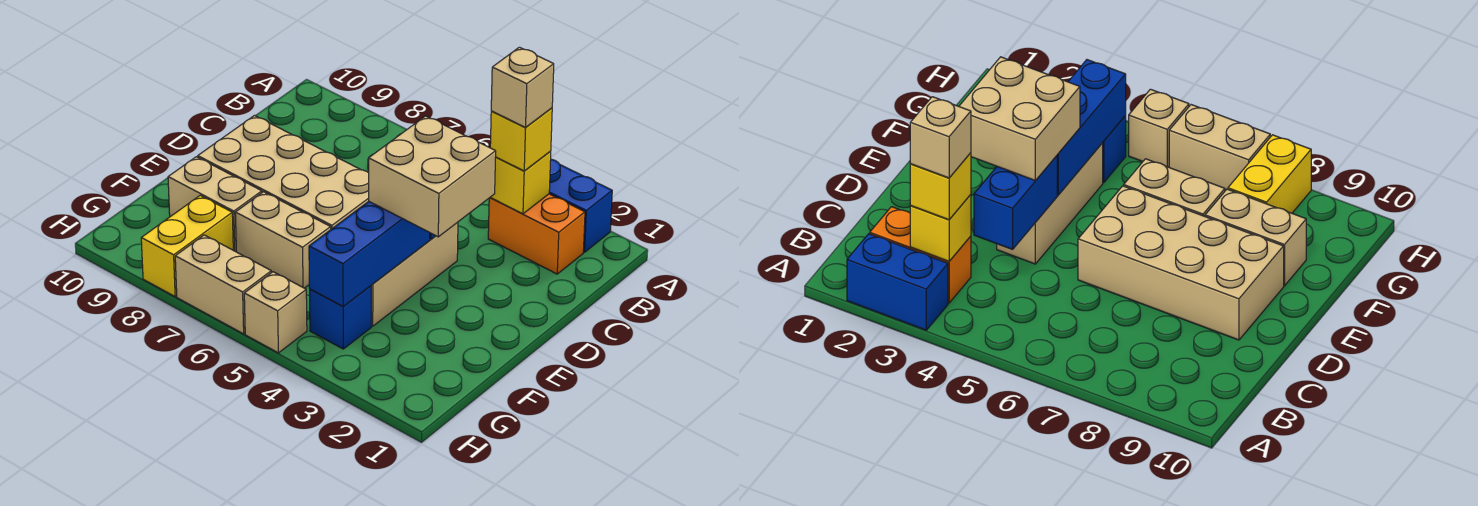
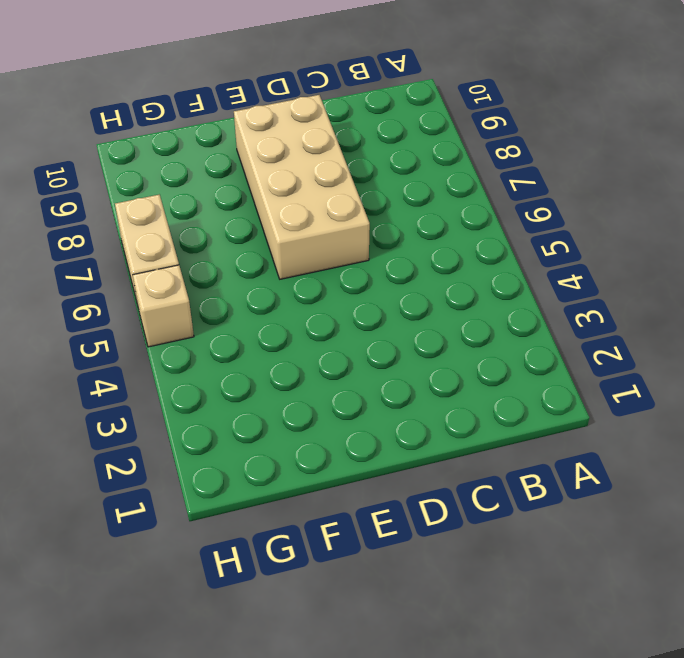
none -> blue 1x2 brick [549,159,612,252]
none -> orange 1x2 brick [488,194,585,274]
none -> tan 1x3 brick [371,222,458,326]

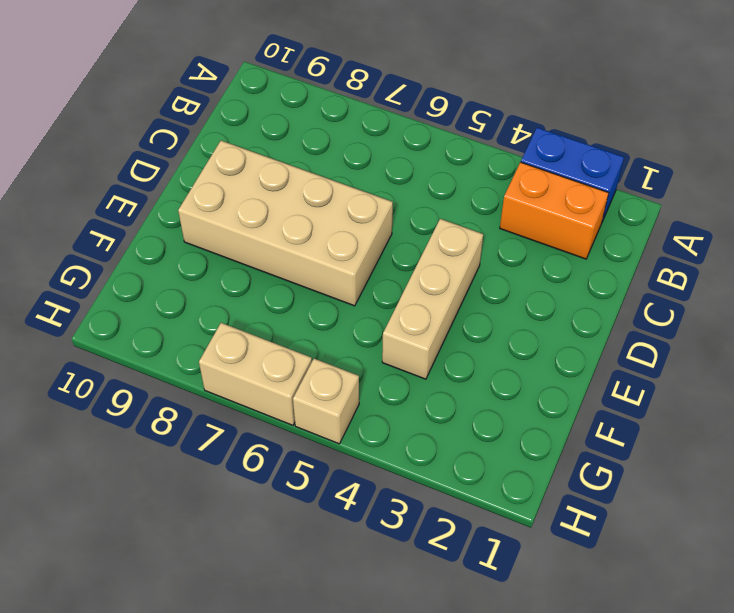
none -> tan 1x2 brick [235,192,331,288]
none -> tan 1x2 brick [168,157,262,252]
none -> blue 1x1 brick [310,286,371,349]

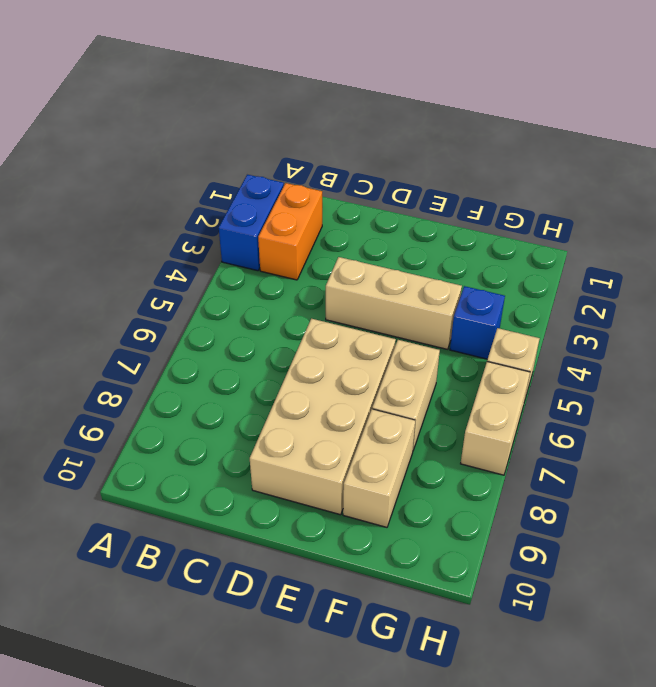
none -> yellow 1x2 brick [141,195,233,296]
none -> yellow 1x1 brick [490,151,551,214]
none -> blue 1x2 brick [974,156,1057,249]

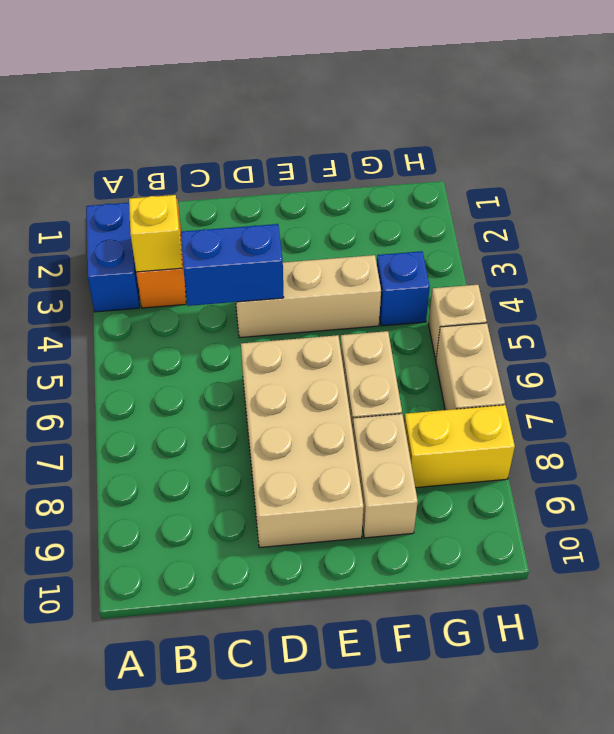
none -> blue 1x3 brick [309,202,430,306]
none -> yellow 1x1 brick [490,108,552,171]
none -> tan 2x2 brick [369,116,496,237]

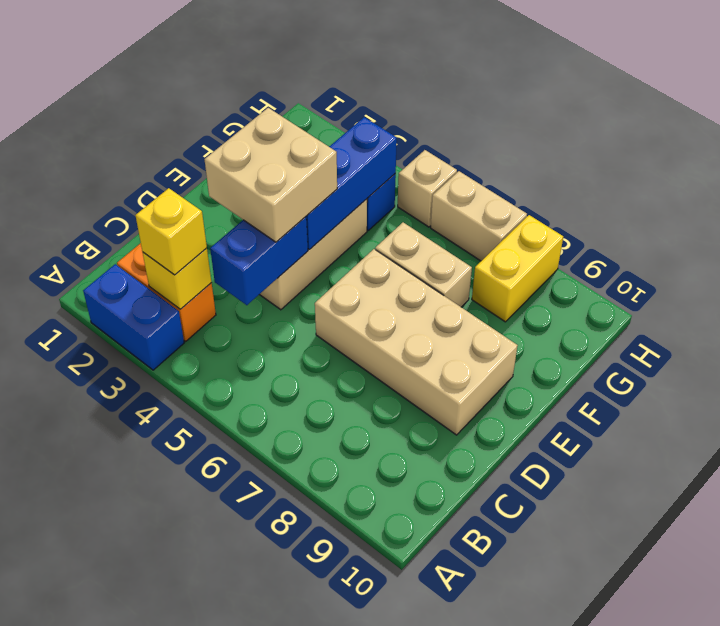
none -> tan 1x2 brick [168,157,262,252]
none -> tan 1x1 brick [491,47,554,127]

